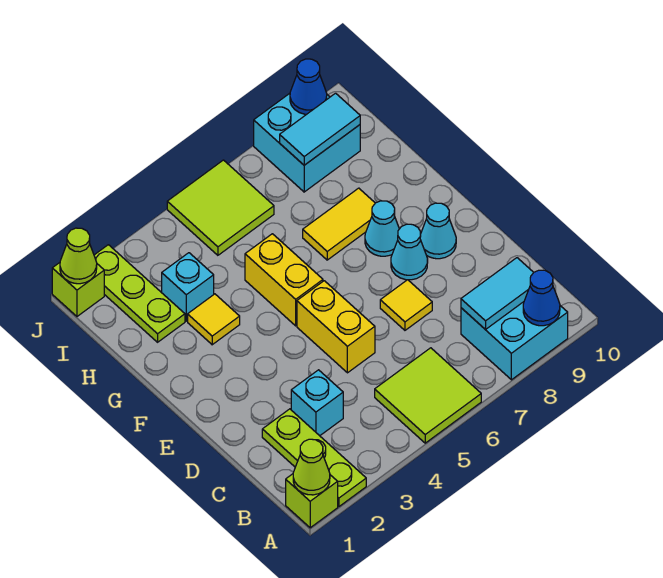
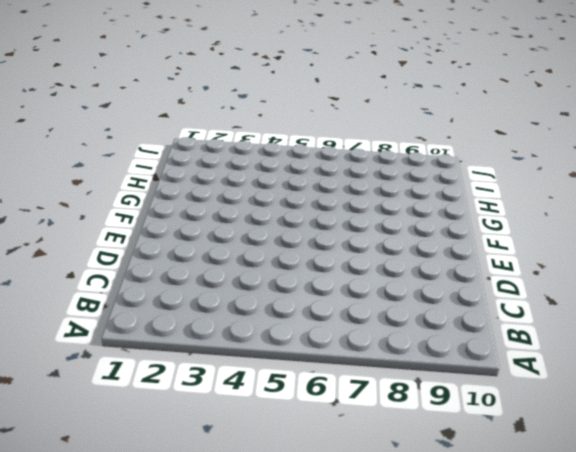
none -> lime 1x1 brick [286,474,338,528]
none -> lime 1x3 plate [262,409,366,506]
none -> lime 2x2 tile [375,348,481,443]

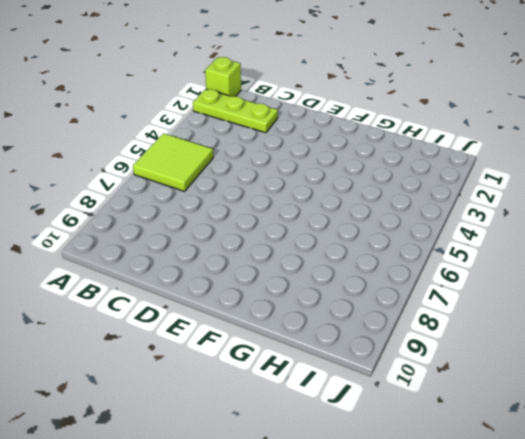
none -> cyan 2x2 brick [461,302,568,380]
none -> cyan 1x1 brick [291,370,343,436]
none -> yellow 1x2 brick [297,281,375,373]

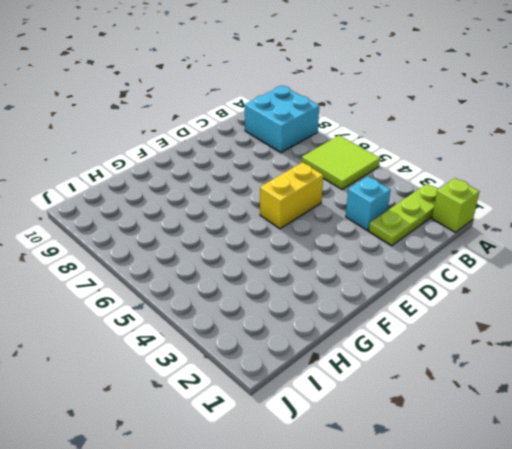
none -> yellow 1x1 tile [380,280,432,330]
none -> cyan 1x1 cone [391,224,428,280]
none -> cyan 1x1 cone [420,203,456,259]

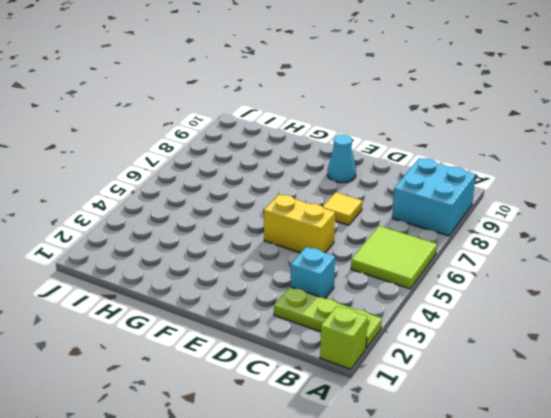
none -> cyan 1x1 cone [391,224,428,280]
none -> yellow 1x2 brick [245,234,323,326]
none -> cyan 1x1 cone [365,201,399,256]

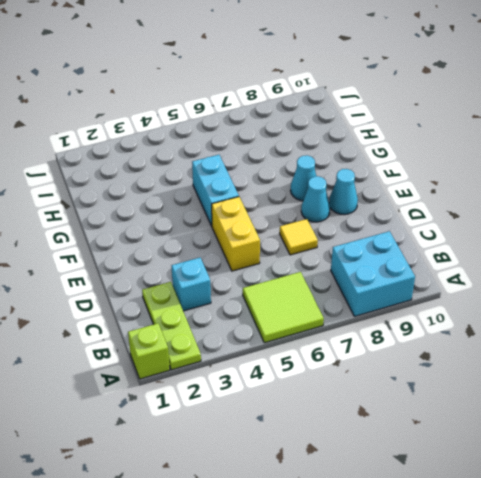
cyan 1x2 brick [192,155,239,226] -> yellow 1x2 brick [245,234,323,326]
none -> yellow 1x1 tile [188,294,240,345]
none -> yellow 1x2 tile [303,188,375,260]
none -> lime 1x3 plate [94,245,185,342]

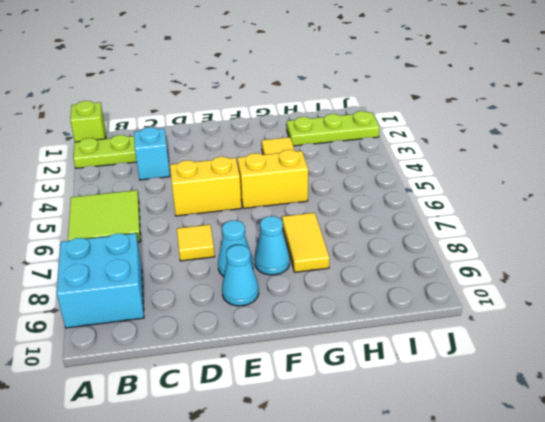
none -> cyan 1x1 brick [162,253,214,321]
none -> lime 2x2 tile [167,160,274,255]
none -> cyan 2x2 brick [254,93,360,192]

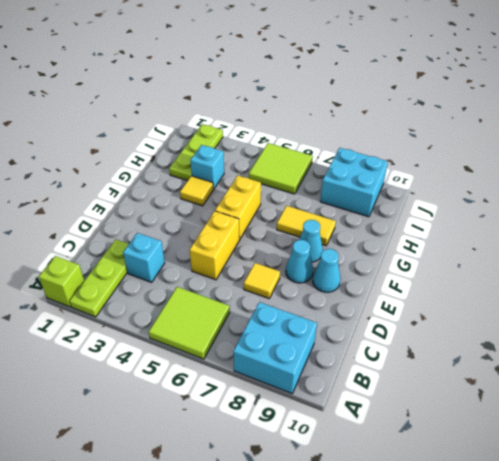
none -> lime 1x1 brick [52,263,104,316]
none -> lime 1x1 cone [293,439,330,495]
none -> blue 1x1 cone [523,270,560,326]

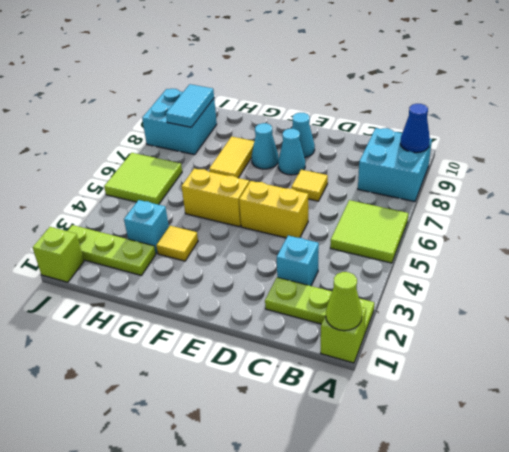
none -> cyan 1x2 tile [461,258,534,329]
none -> lime 1x1 cone [60,228,97,284]
none -> blue 1x1 cone [290,59,327,114]

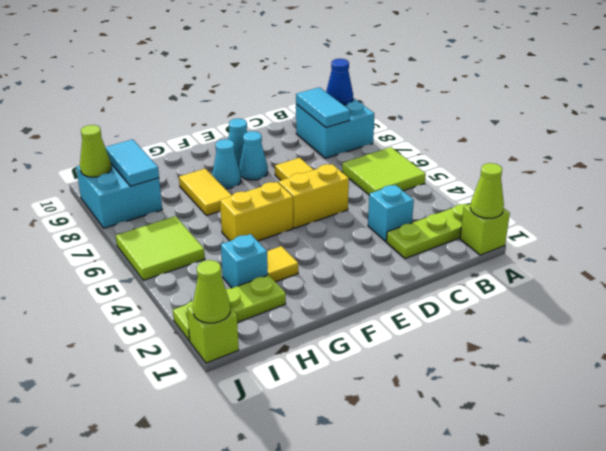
lime 1x1 cone [80,125,111,177] -> blue 1x1 cone [290,59,327,114]

